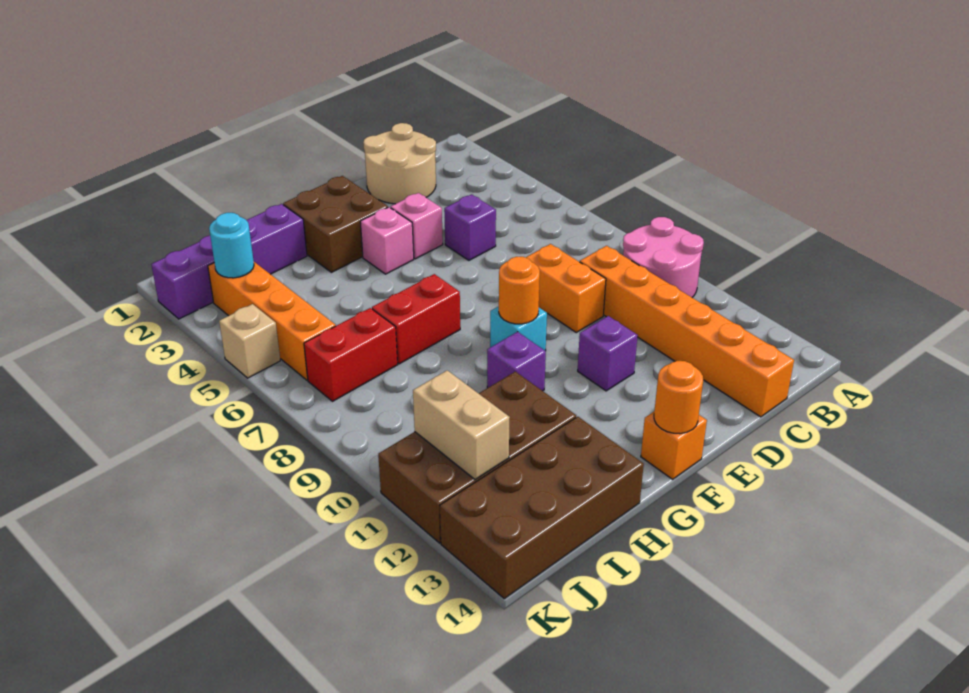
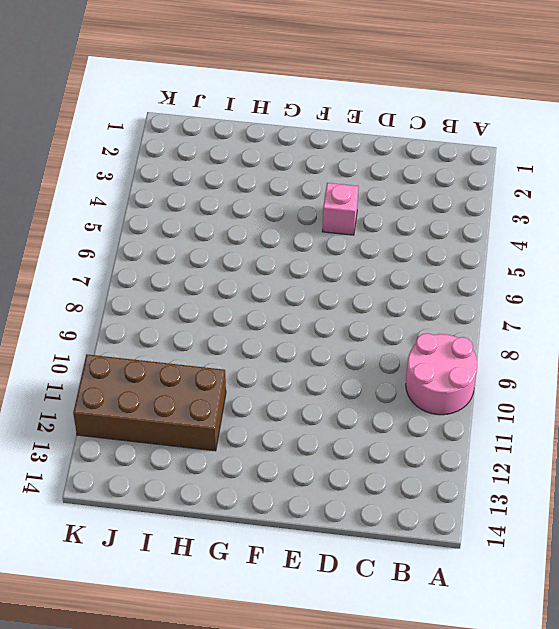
none -> tan 2x2 round brick [363,123,436,204]
none -> orange 1x6 brick [580,246,794,417]
none -> purple 1x1 brick [444,194,496,260]

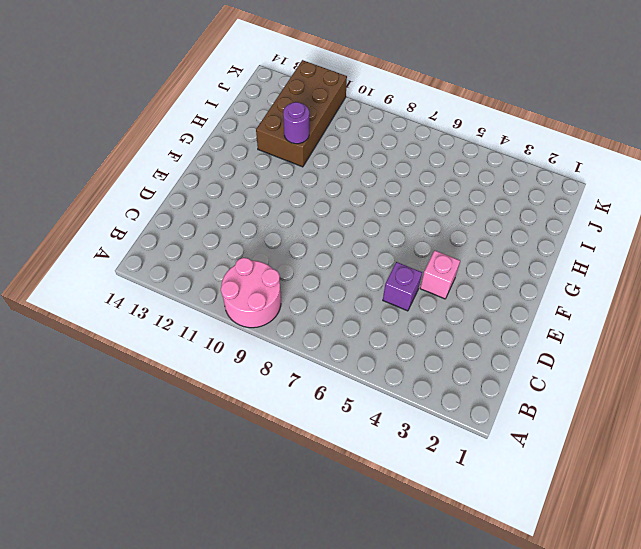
purple 1x1 round brick [283,102,309,144] -> none
none -> tan 2x2 round brick [363,123,436,204]
none -> orange 1x6 brick [580,246,794,417]
none -> orange 1x2 brick [526,244,606,332]

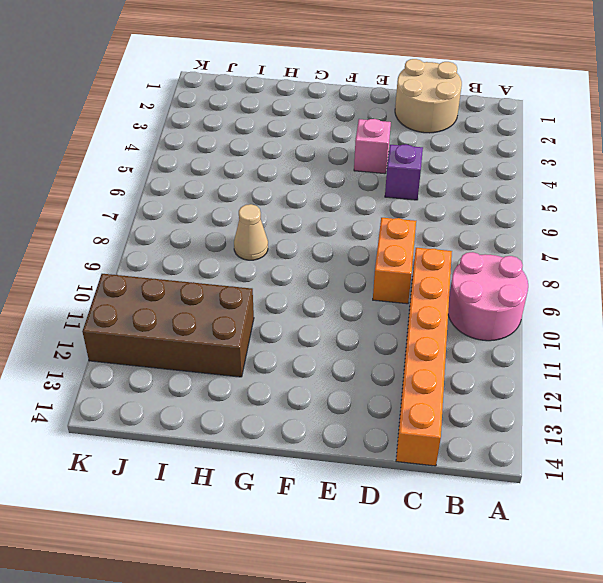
tan 1x1 cone [234,204,268,260] -> none
none -> purple 1x1 brick [578,316,638,391]
none -> brown 2x2 brick [283,176,388,272]
none -> pink 1x1 brick [360,207,414,274]

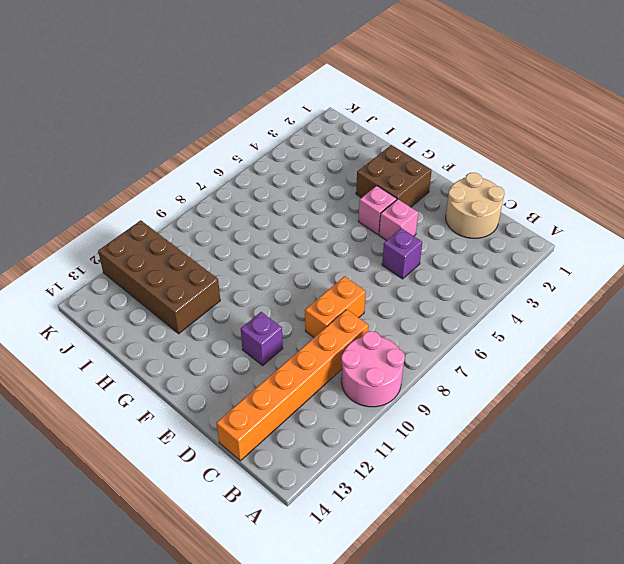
none -> cyan 1x1 brick [490,306,547,351]
none -> orange 1x1 brick [641,412,707,479]
none -> red 1x2 brick [372,274,460,364]

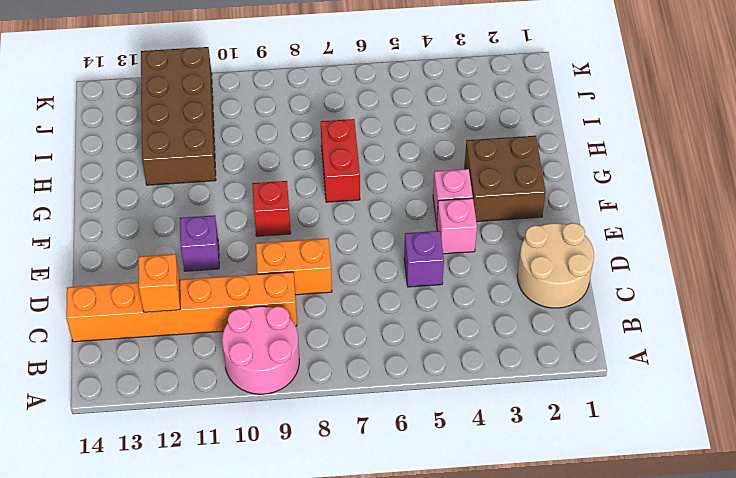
orange 1x1 brick [138,254,180,312] -> orange 1x1 brick moved to [641,412,707,479]
red 1x1 brick [252,181,291,236] -> cyan 1x1 brick [490,306,547,351]
none -> purple 1x1 brick [487,332,546,391]
none -> purple 1x4 brick [151,204,307,319]
none -> brown 2x4 brick [440,417,644,599]

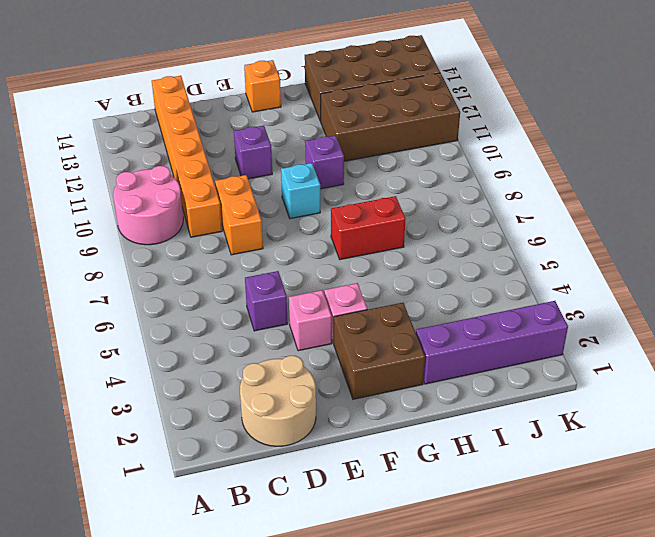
none -> red 1x2 brick [304,308,398,401]
none -> orange 1x4 brick [208,262,336,380]
none -> tan 1x1 brick [219,304,280,378]

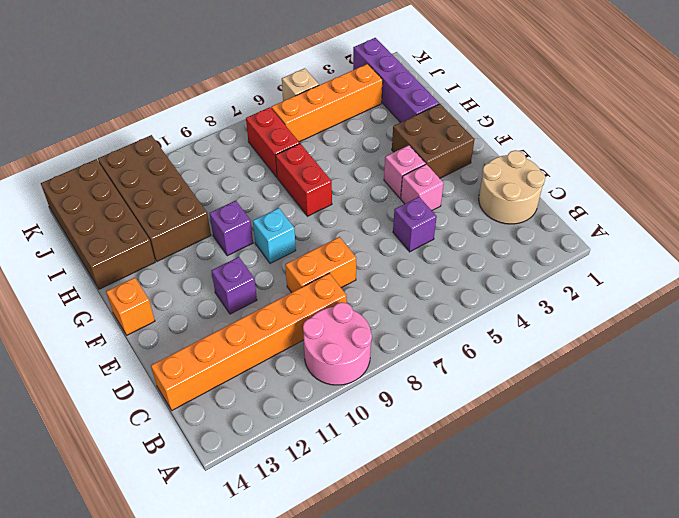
none -> orange 1x1 round brick [499,257,540,324]
none -> orange 1x1 round brick [654,361,703,434]
none -> cyan 1x1 round brick [209,213,254,278]

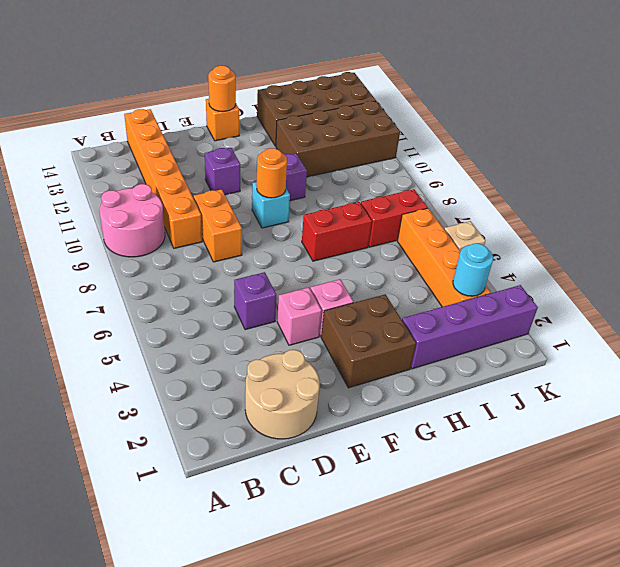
none -> tan 1x2 brick [413,370,510,479]

